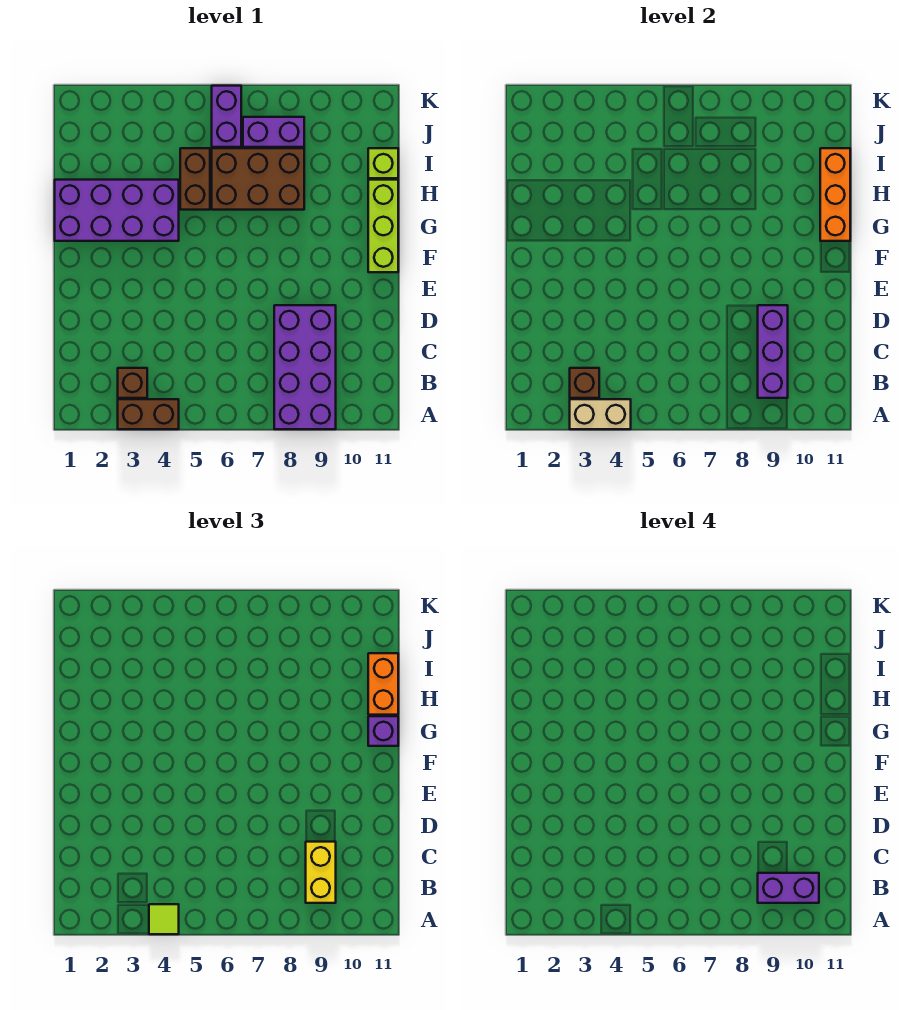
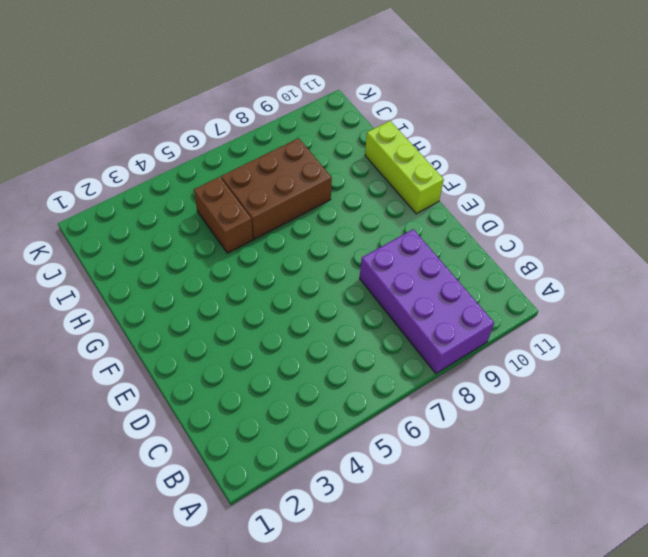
none -> brown 1x2 brick [118,399,179,429]
none -> brown 1x1 brick [118,368,147,398]
none -> purple 2x4 brick [55,180,179,241]

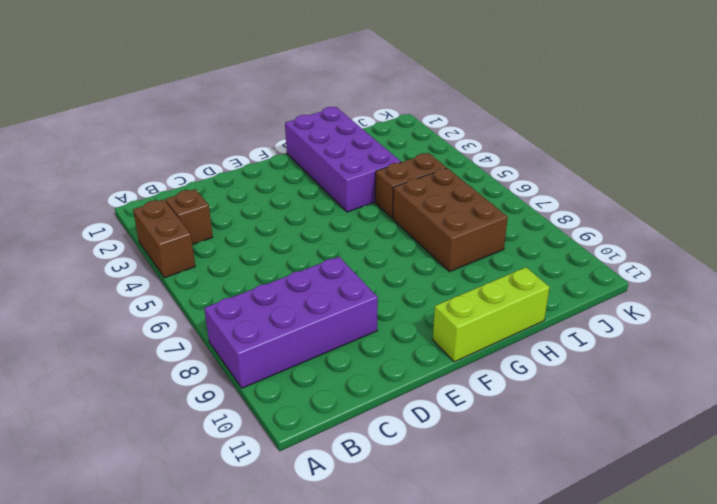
none -> lime 1x1 brick [368,148,398,178]
none -> purple 1x2 brick [212,86,241,147]
none -> purple 1x2 brick [243,117,304,147]

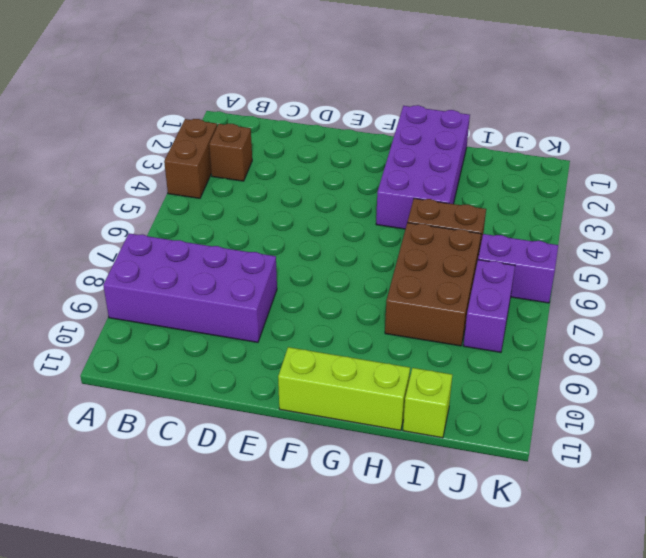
none -> tan 1x2 brick [570,399,631,429]
none -> brown 1x1 brick [570,368,599,398]
none -> purple 1x3 brick [758,305,788,398]

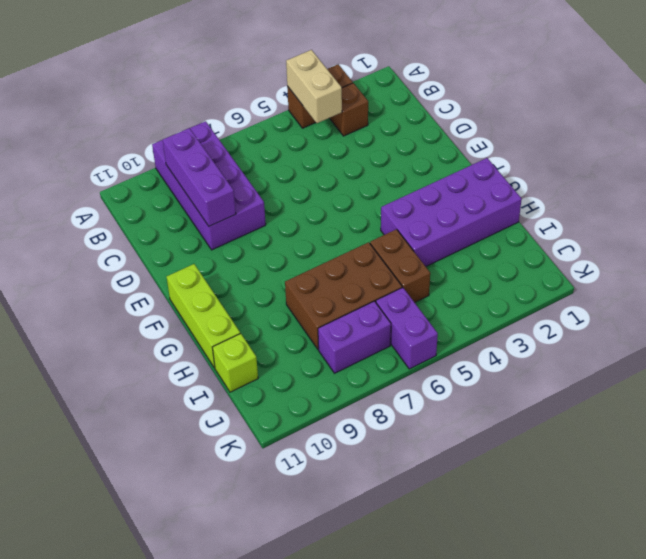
tan 1x2 brick [286,50,342,123] -> tan 1x2 brick turned to [570,399,631,429]
none -> brown 1x1 brick [570,368,599,398]
none -> orange 1x3 brick [820,148,850,241]
none -> lime 1x1 tile [149,904,179,934]

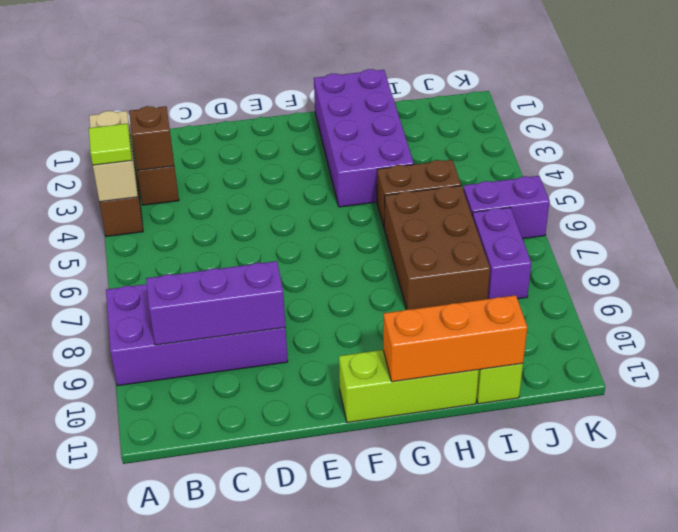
none -> yellow 1x2 brick [306,842,336,903]
none -> purple 1x1 brick [368,716,398,746]
none -> orange 1x2 brick [368,653,398,715]

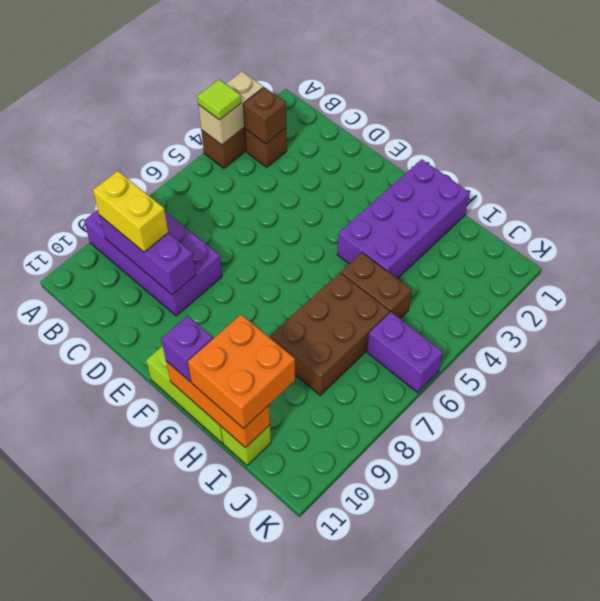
orange 2x2 brick [188,314,295,429] -> orange 1x2 brick [368,653,398,715]
none -> purple 1x2 brick [243,117,304,147]
none -> purple 1x2 brick [758,873,819,903]

